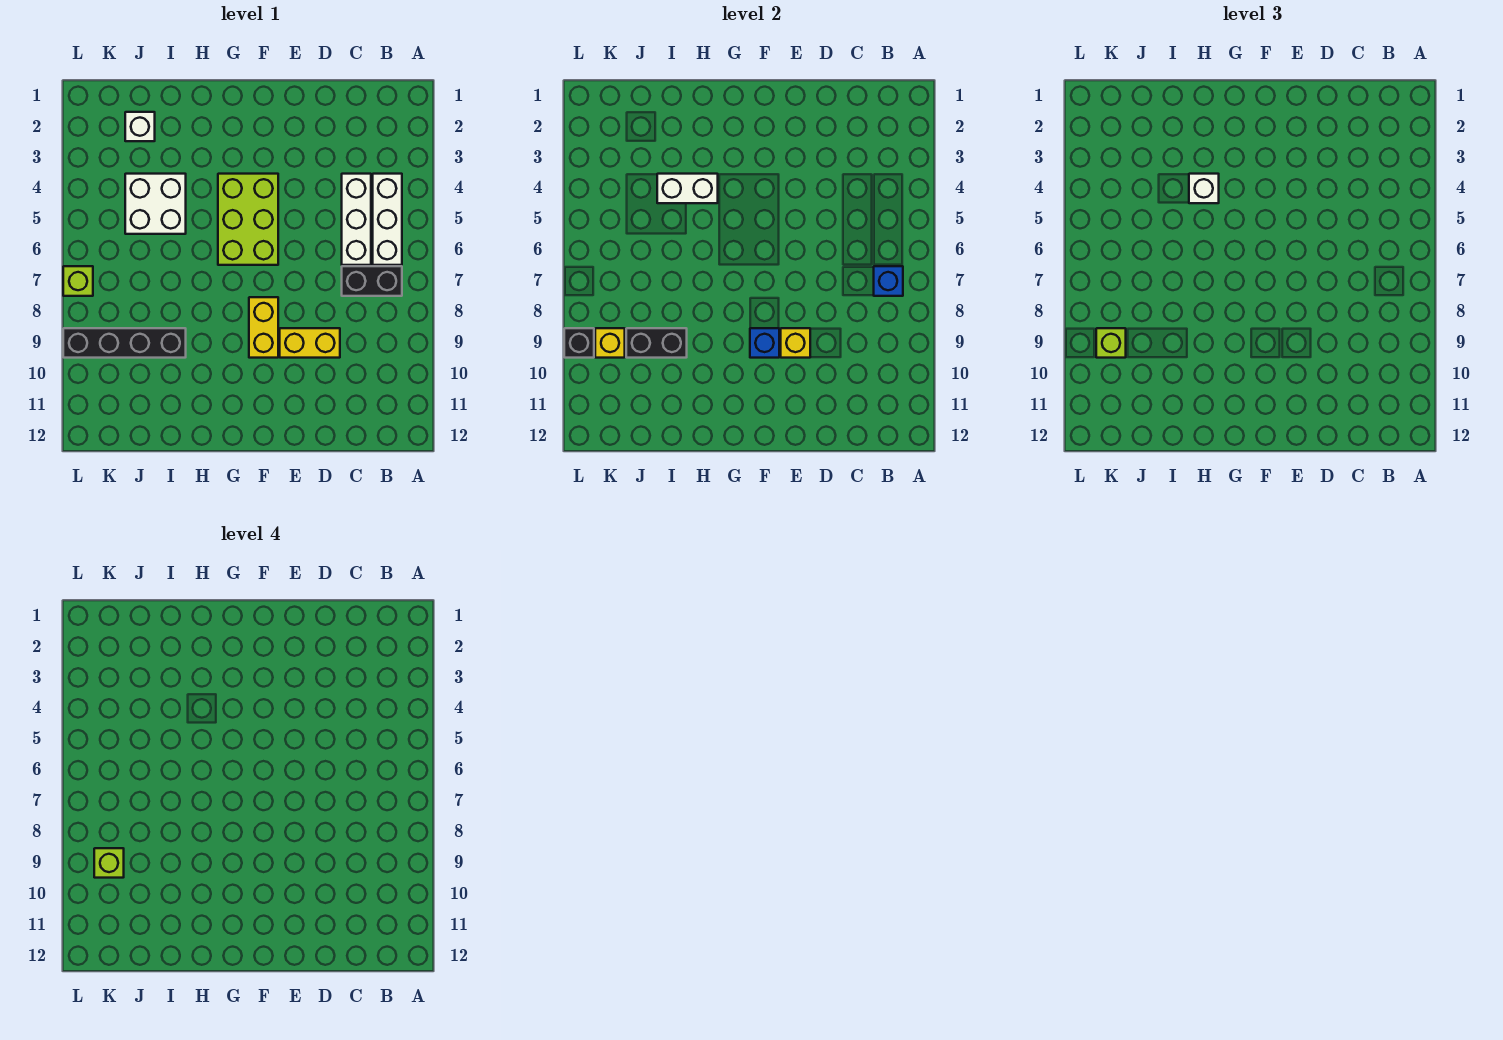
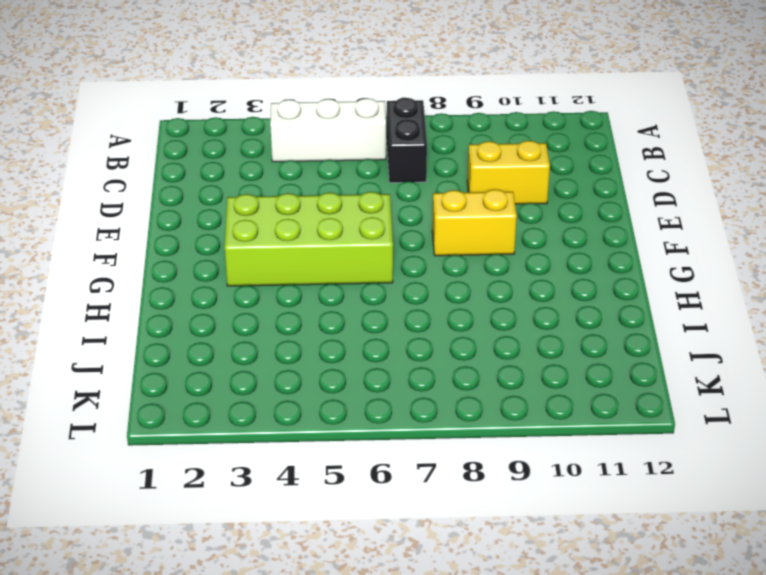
yellow 1x2 brick [467,141,550,204] -> yellow 1x2 brick turned to [280,328,340,358]
lime 2x4 brick [225,192,393,286] -> lime 2x3 brick [218,174,278,265]
none -> white 1x3 brick [342,174,371,265]
none -> white 2x2 brick [125,174,186,234]
none -> black 1x4 brick [63,328,186,358]

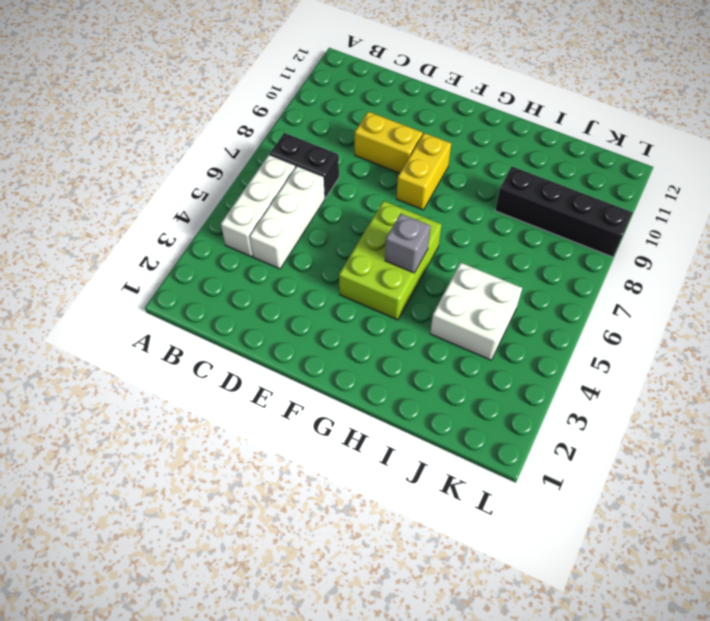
grey 1x1 brick [385,214,431,273] -> none
none -> white 1x1 brick [125,112,155,141]
none -> lime 1x1 brick [63,266,93,296]
none -> blue 1x1 brick [874,266,903,296]

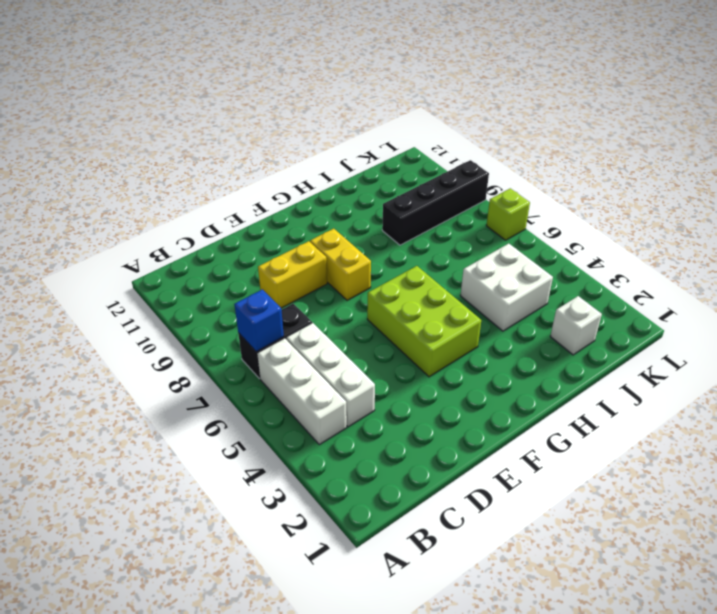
none -> yellow 1x1 brick [781,328,810,358]
none -> blue 1x1 brick [750,328,779,358]
none -> white 1x2 brick [657,174,718,203]

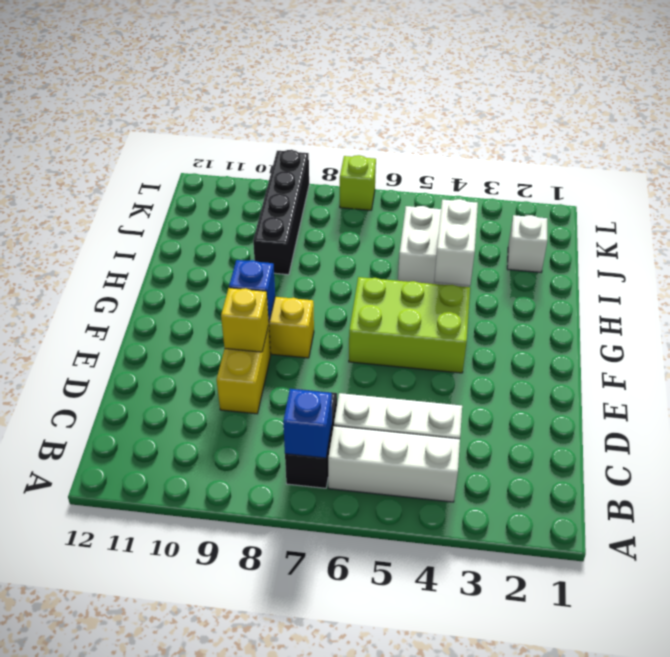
none -> black 1x2 brick [626,328,687,358]
none -> yellow 1x1 brick [595,328,625,358]
none -> black 1x1 brick [564,328,594,358]

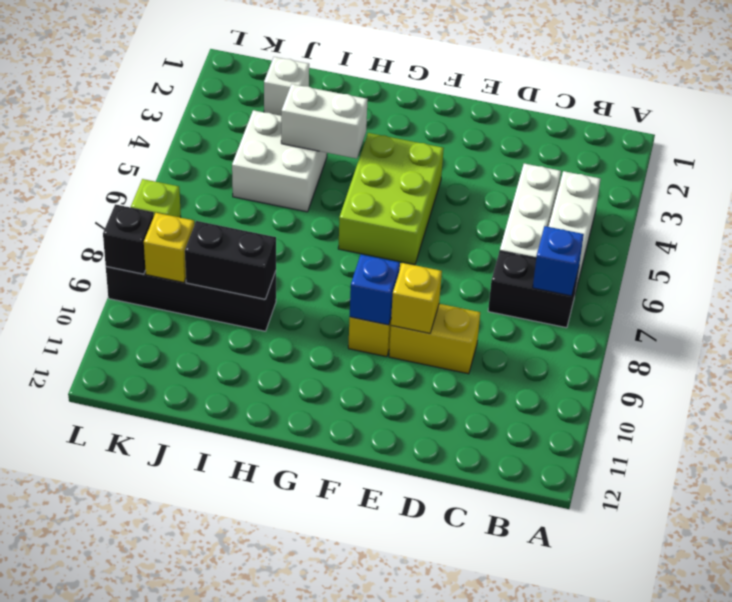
none -> white 1x1 brick [1189,174,1219,203]
none -> lime 1x1 brick [1096,328,1126,358]
none -> lime 1x1 brick [94,848,124,878]

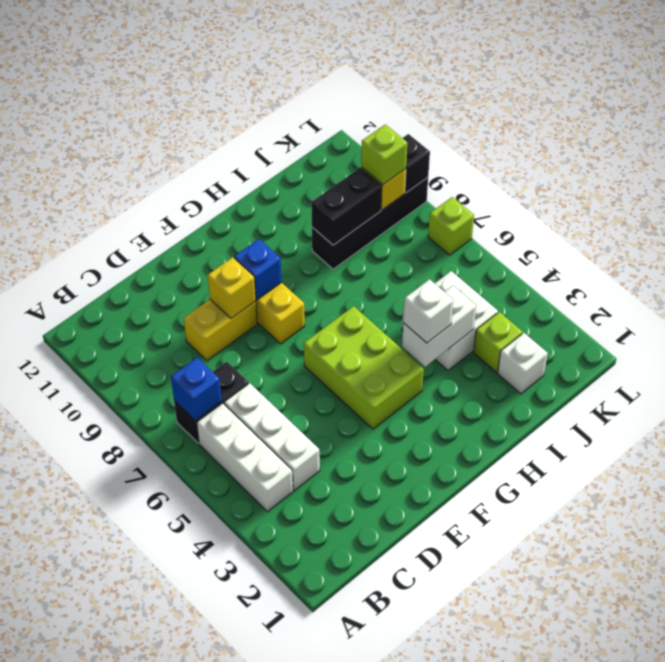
lime 1x1 brick [473,312,523,372] -> lime 1x1 brick moved to [94,848,124,878]

